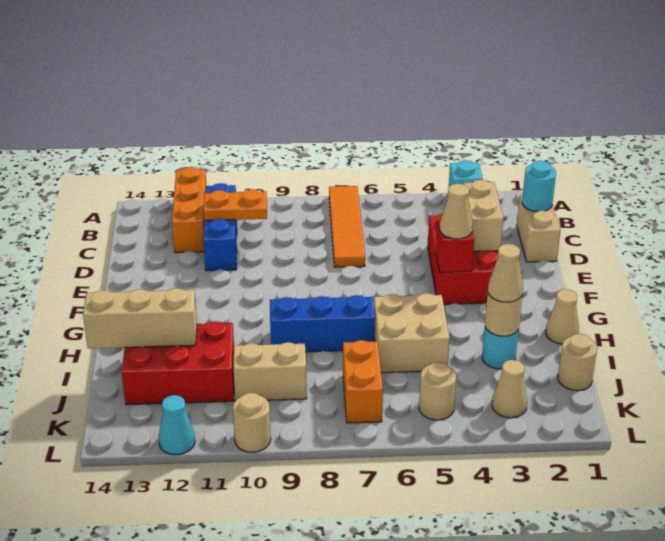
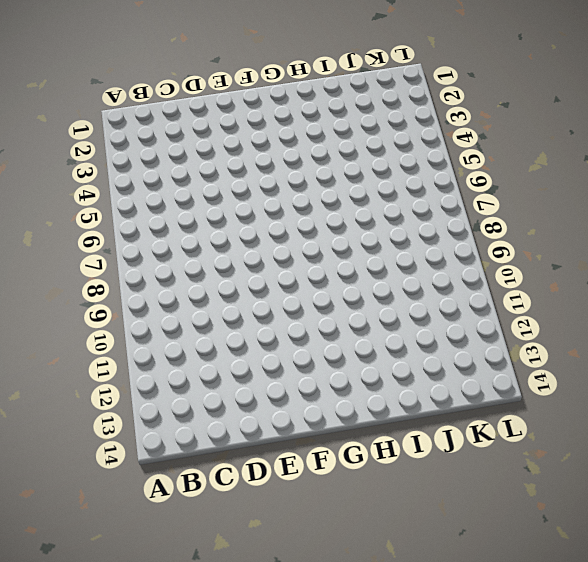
none -> cyan 1x1 brick [449,160,483,186]
none -> orange 1x4 tile [329,186,365,267]
none -> orange 1x3 brick [172,167,207,253]

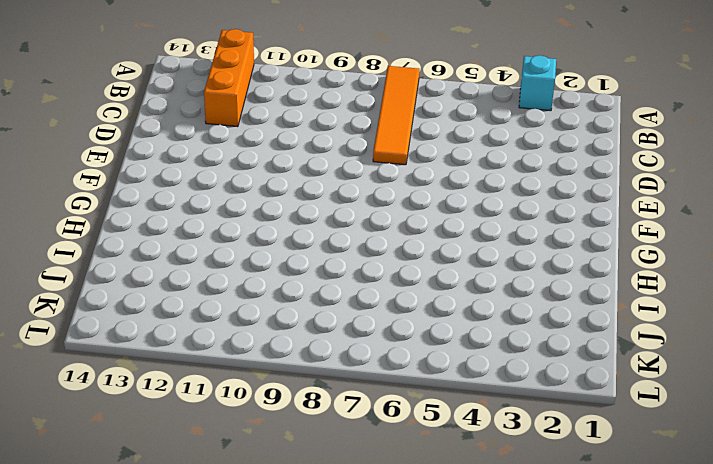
none -> blue 1x3 brick [203,183,237,271]
none -> tan 1x2 brick [517,195,561,262]
none -> red 2x3 brick [428,214,498,304]

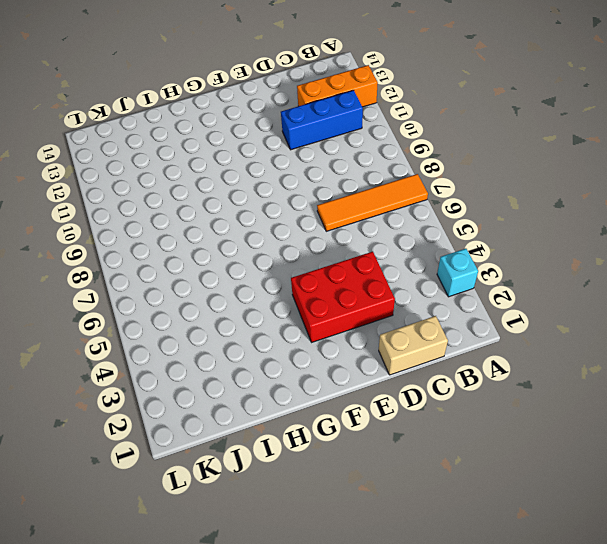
none -> tan 1x1 cone [546,289,579,344]
none -> tan 2x2 brick [374,293,450,373]
none -> blue 1x3 brick [270,295,375,352]

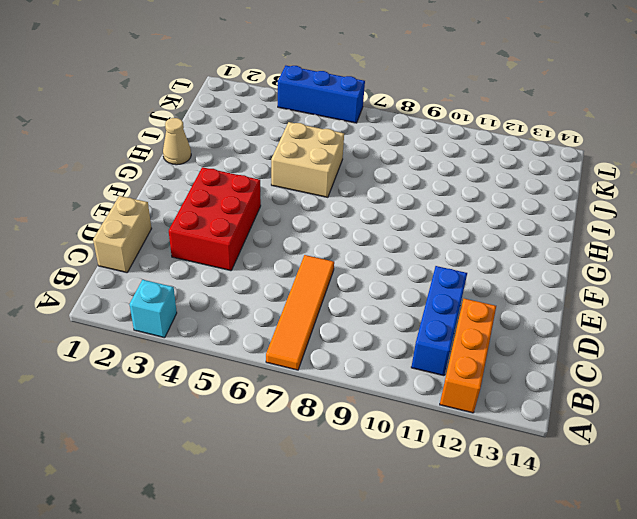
blue 1x3 brick [278,66,365,123] -> blue 1x3 brick moved to [270,295,375,352]
none -> cyan 1x1 round brick [482,327,519,369]
none -> red 2x3 brick [122,321,234,405]
none -> tan 1x1 round brick [558,334,597,391]

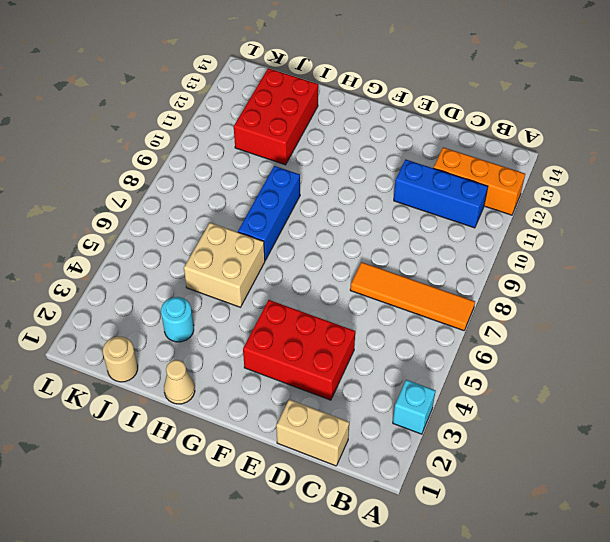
none -> orange 1x2 brick [343,340,383,423]
none -> tan 1x2 brick [234,342,307,401]
none -> tan 1x1 cone [492,360,527,418]

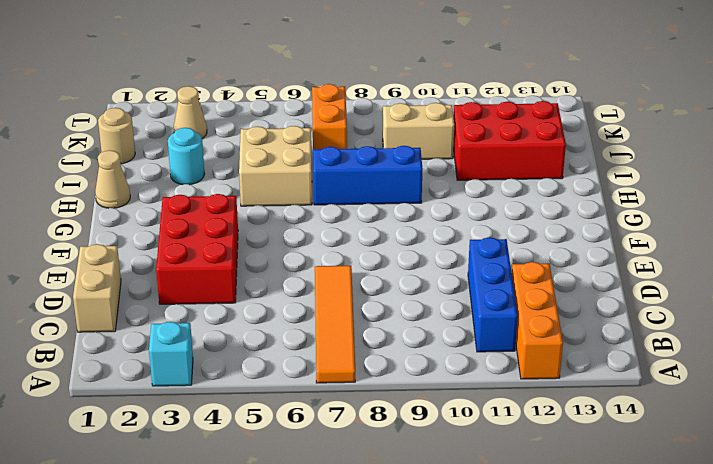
none -> tan 1x1 round brick [419,362,456,420]
none -> tan 1x1 round brick [233,393,271,452]
none -> cyan 1x1 cone [159,395,195,455]

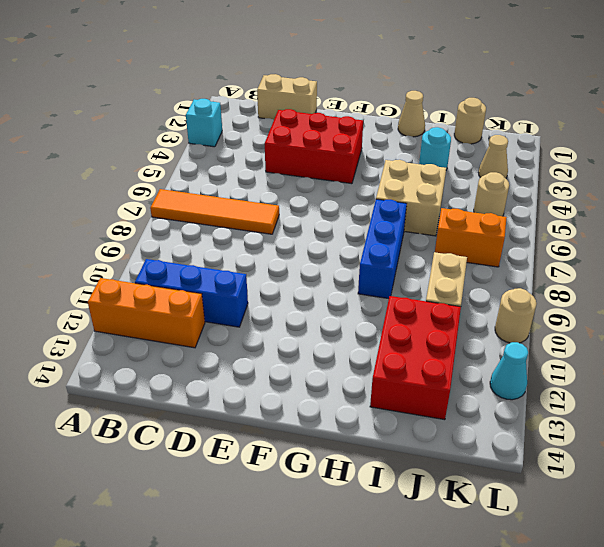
none -> cyan 1x1 round brick [522,161,556,212]
none -> orange 1x2 plate [203,189,267,220]
none -> tan 1x2 brick [463,180,504,251]

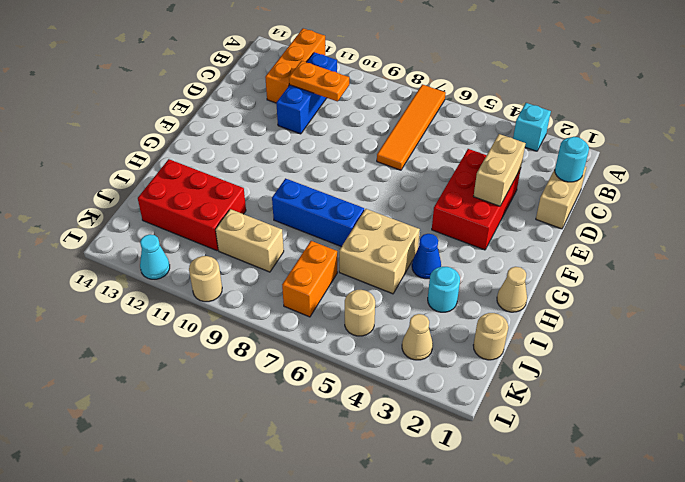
blue 1x1 cone [412,234,441,279] -> none
none -> red 1x1 brick [436,221,474,273]
none -> tan 1x1 round brick [485,294,522,336]
none -> tan 1x3 brick [83,288,197,349]

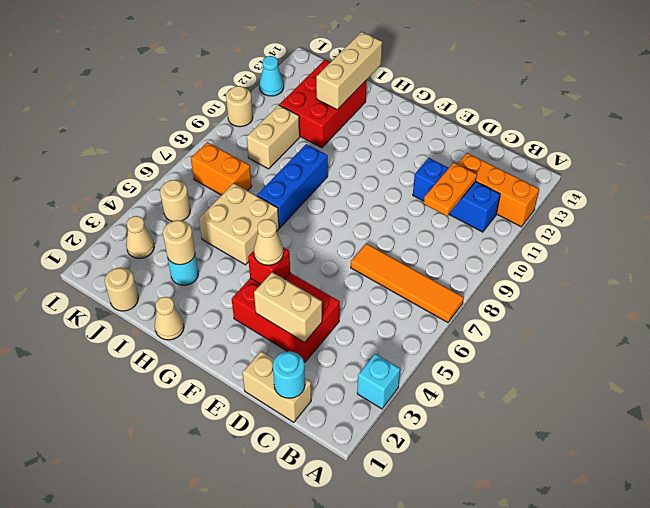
none -> tan 1x1 cone [488,244,523,302]

